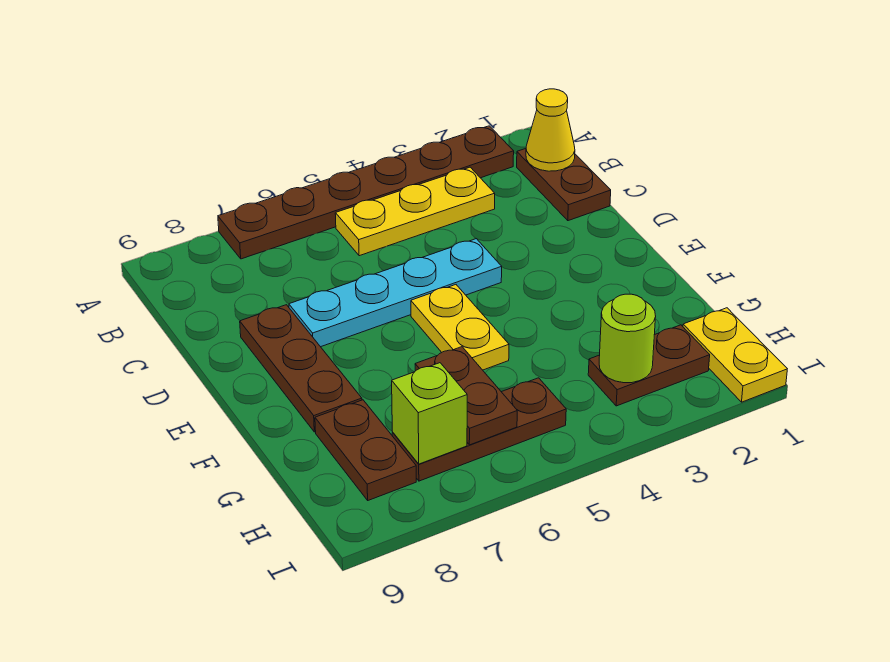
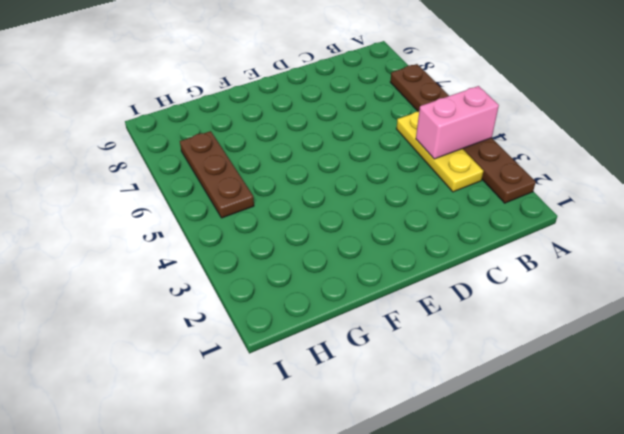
pink 1x2 brick [416,86,499,159] -> none
none -> brown 1x2 plate [517,149,611,221]
none -> cyan 1x4 plate [289,239,502,347]
none -> brown 1x3 plate [240,305,362,432]

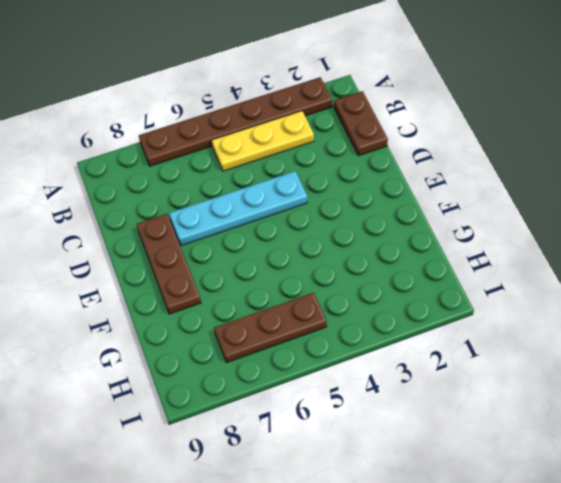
none -> yellow 1x2 plate [411,285,509,370]
none -> brown 1x2 plate [315,400,416,500]
none -> yellow 1x2 plate [683,308,787,402]

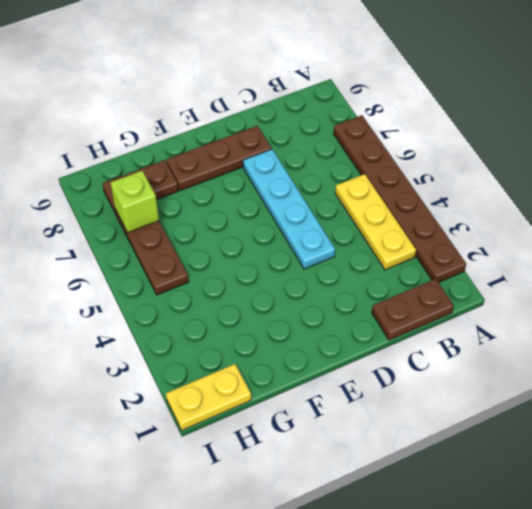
none -> yellow 1x2 plate [411,285,509,370]
none -> brown 1x2 plate [588,325,710,406]
none -> yellow 1x1 cone [526,89,575,171]

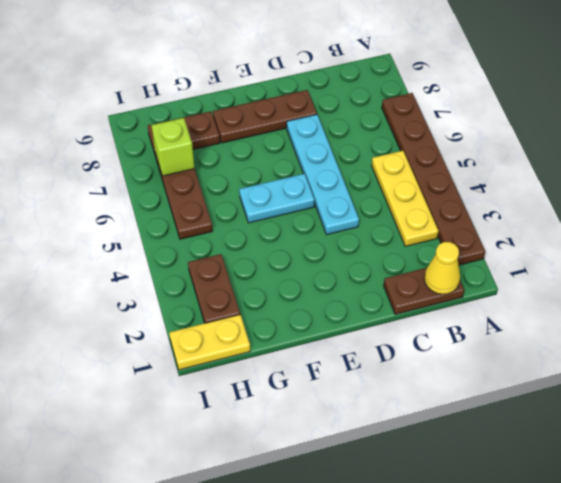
cyan 1x2 plate [239,174,315,223] -> yellow 1x2 plate [411,285,509,370]
none -> brown 1x2 plate [415,347,517,445]
none -> lime 1x1 round brick [599,294,656,383]

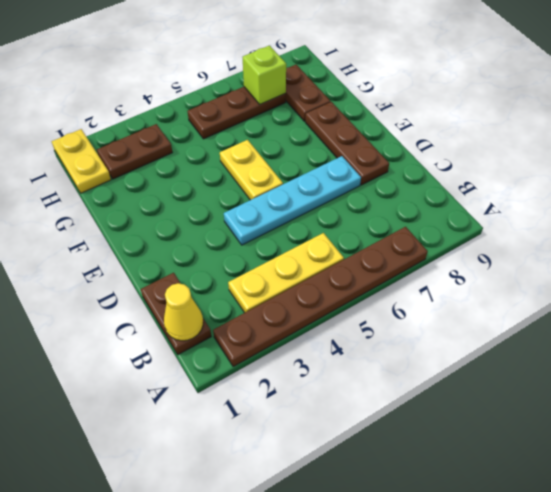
none -> brown 1x2 plate [415,347,517,445]
none -> lime 1x1 round brick [599,294,656,383]

